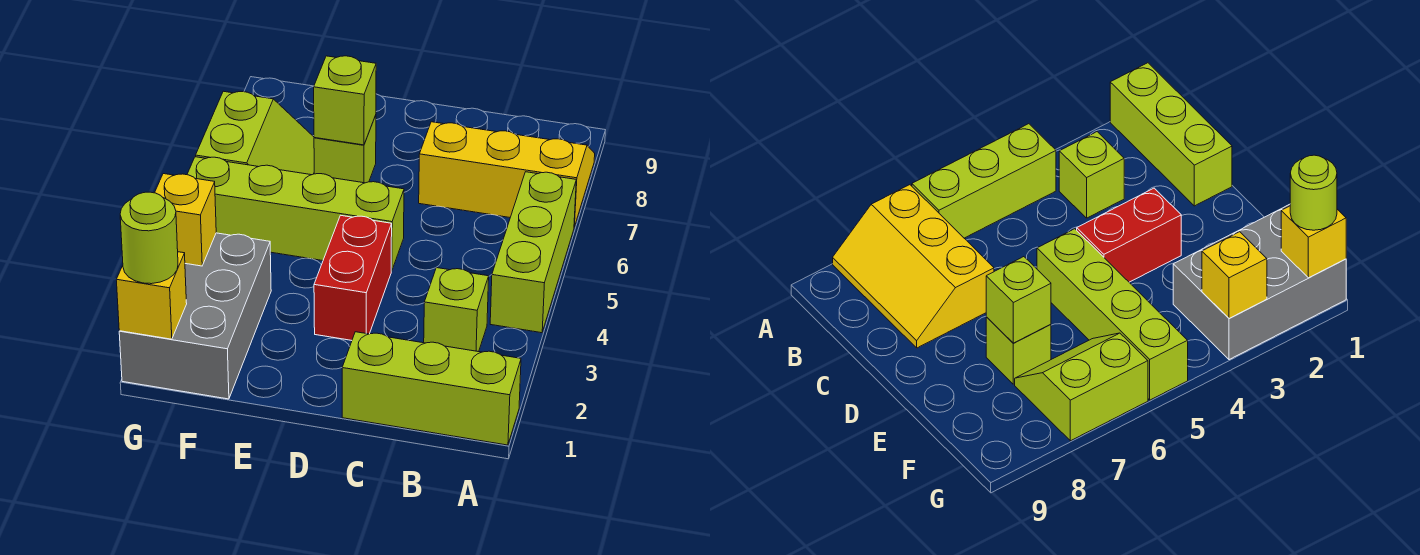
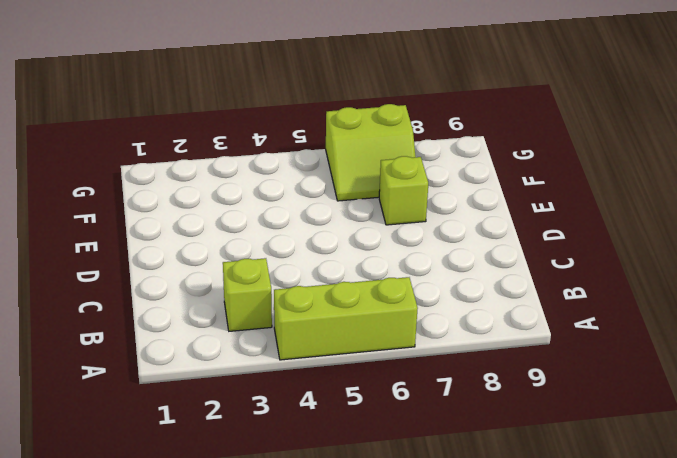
none -> lime 1x3 brick [342,332,521,445]
none -> yellow 2x3 slope [419,122,595,227]
none -> red 1x2 brick [314,215,392,340]

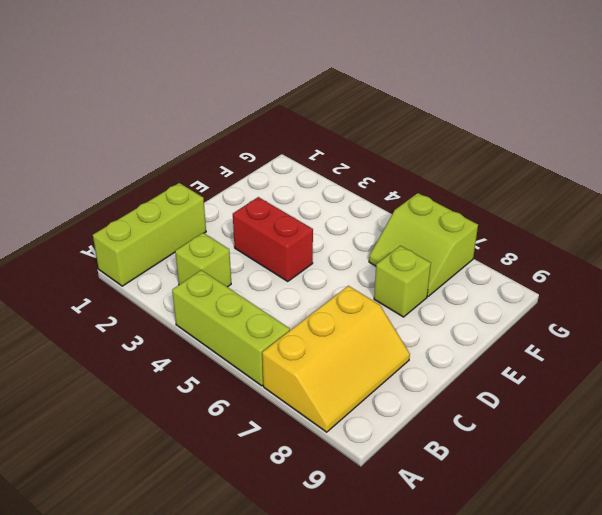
none -> lime 1x4 brick [187,157,404,271]
none -> grey 2x3 brick [119,233,271,399]
none -> lime 1x1 brick [314,56,376,145]

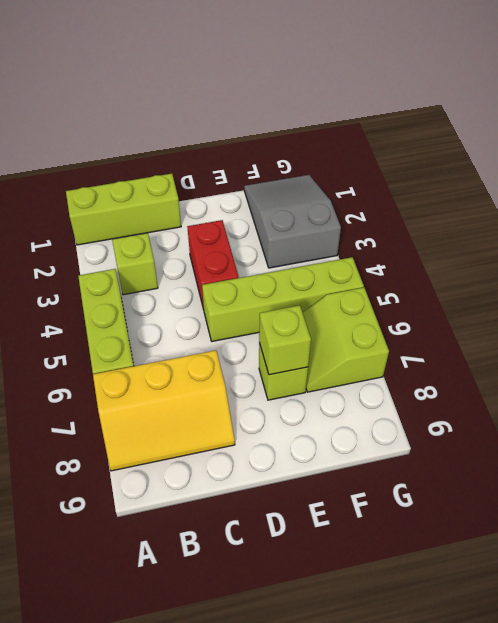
grey 2x3 slope [244,175,341,268] -> grey 2x3 brick [119,233,271,399]
none -> yellow 1x1 brick [116,252,187,339]
none -> yellow 1x1 brick [155,174,216,266]
none -> lime 1x1 round brick [120,192,178,284]

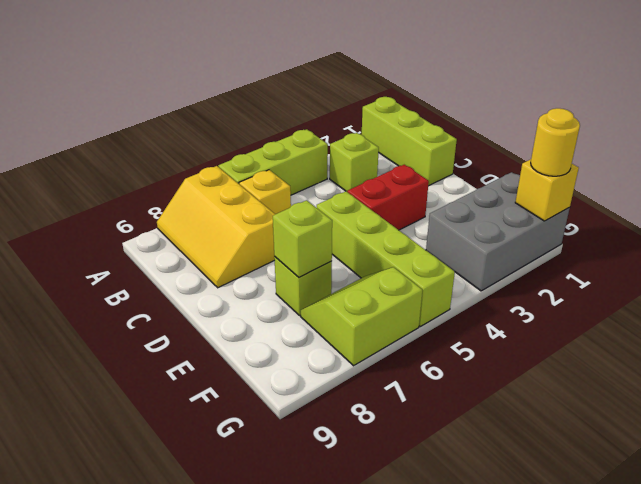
yellow 1x1 brick [239,170,291,214] -> yellow 1x1 brick moved to [155,174,216,266]
yellow 1x1 round brick [531,108,580,176] -> lime 1x1 round brick [120,192,178,284]

